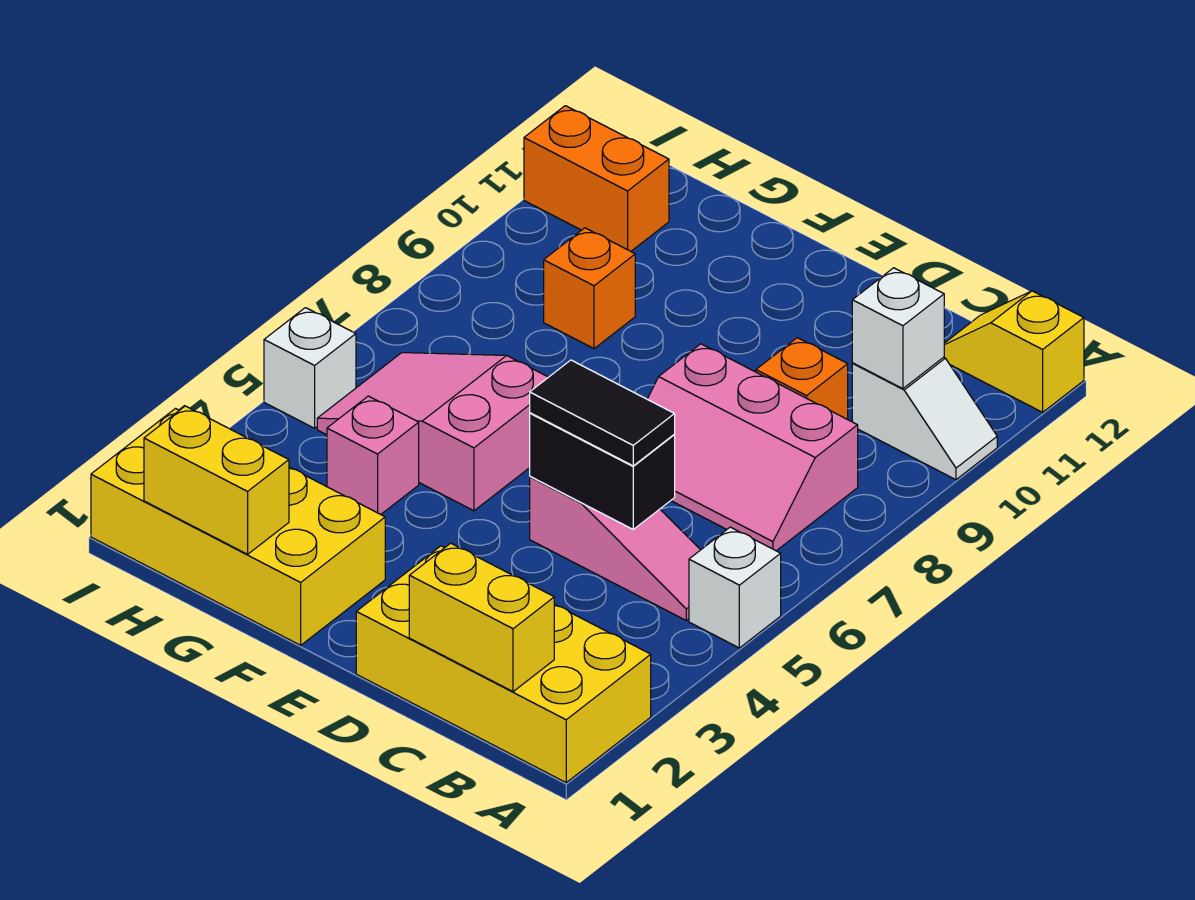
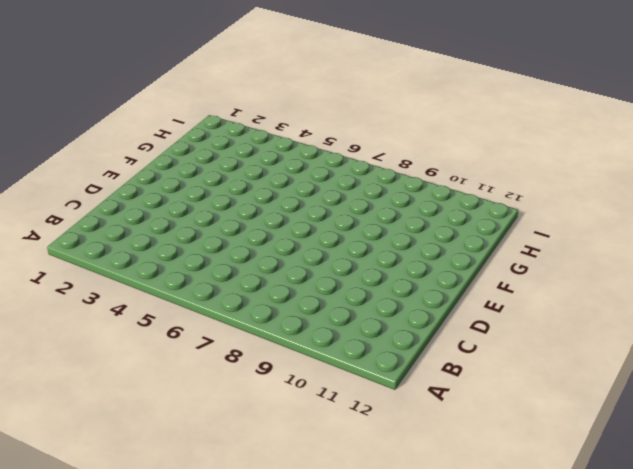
none -> yellow 2x4 brick [356,546,651,782]
none -> white 1x1 brick [689,527,781,648]
none -> white 1x2 slope [852,357,997,480]

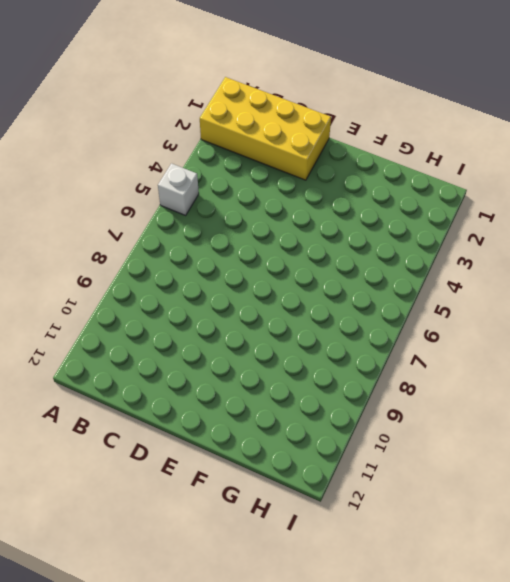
none -> white 1x2 slope [852,357,997,480]
none -> yellow 1x2 slope [944,291,1084,412]
none -> pink 1x3 slope [530,477,700,620]

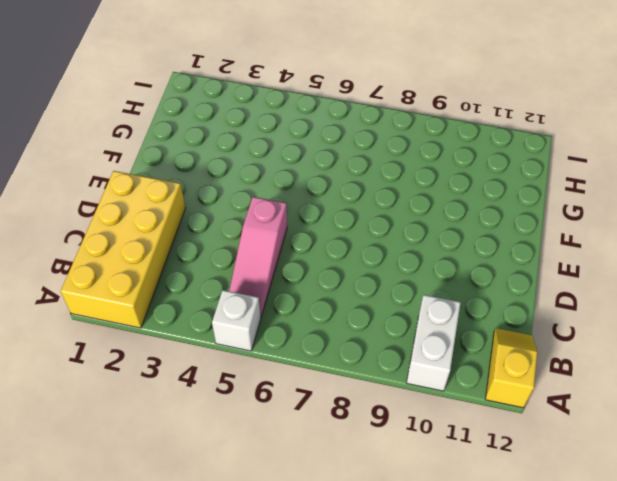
white 1x2 brick [406,295,461,391] -> white 1x2 slope [852,357,997,480]
none -> pink 2x3 slope [647,344,858,551]
none -> orange 1x1 brick [756,338,848,419]
none -> yellow 2x4 brick [91,409,385,645]

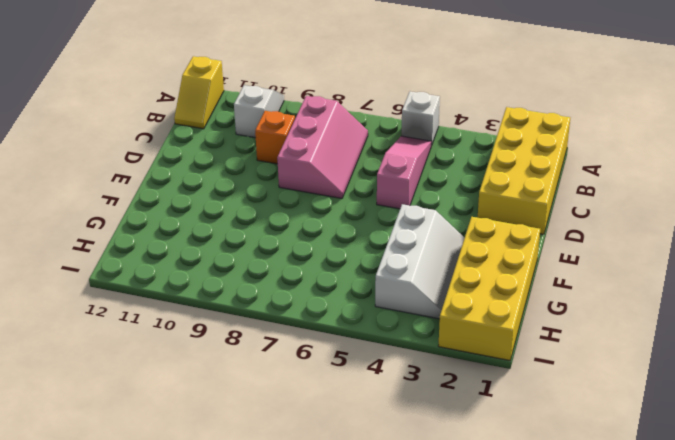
white 2x3 slope [375,204,464,319] -> pink 1x1 brick [327,396,419,514]
none -> pink 2x3 slope [317,353,548,511]
none -> orange 1x1 brick [544,228,635,349]
none -> orange 1x2 brick [524,106,669,251]

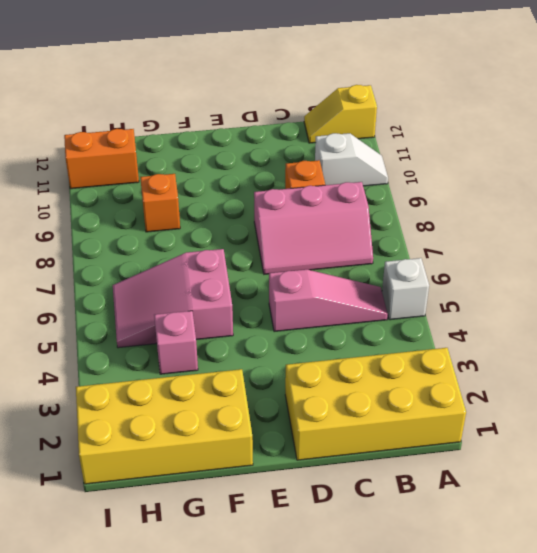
none -> white 1x1 brick [264,308,356,428]
none -> yellow 1x2 brick [409,543,554,692]
none -> white 1x1 brick [852,268,944,389]

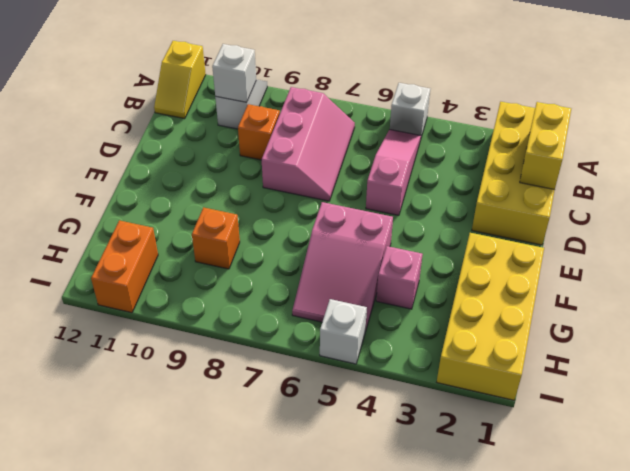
none -> black 1x2 brick [530,413,675,529]
none -> yellow 1x2 brick [144,406,289,554]
none -> black 1x2 tile [530,360,675,466]

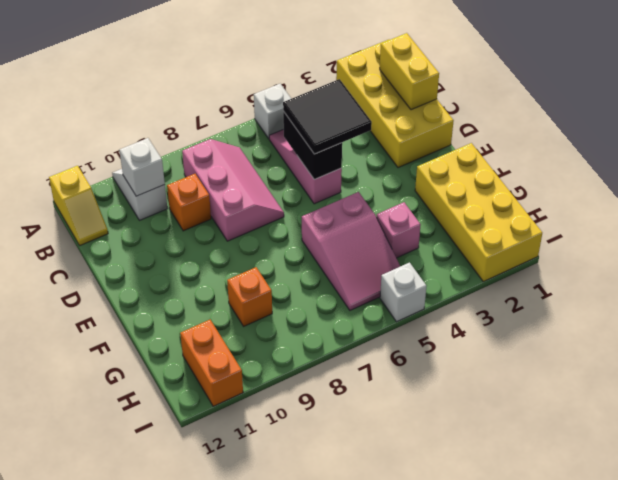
black 2x2 tile [283,79,372,154] -> black 1x2 tile [530,360,675,466]
none -> yellow 1x2 brick [144,406,289,554]

